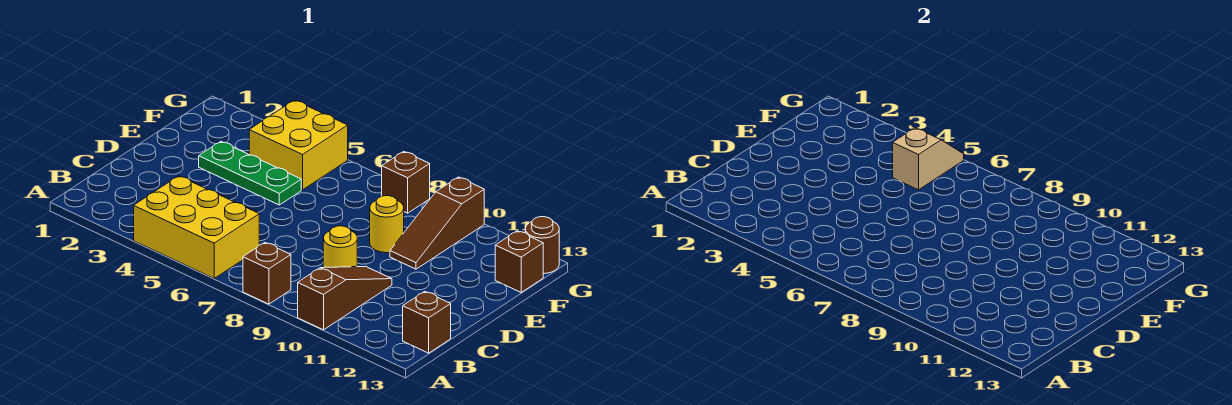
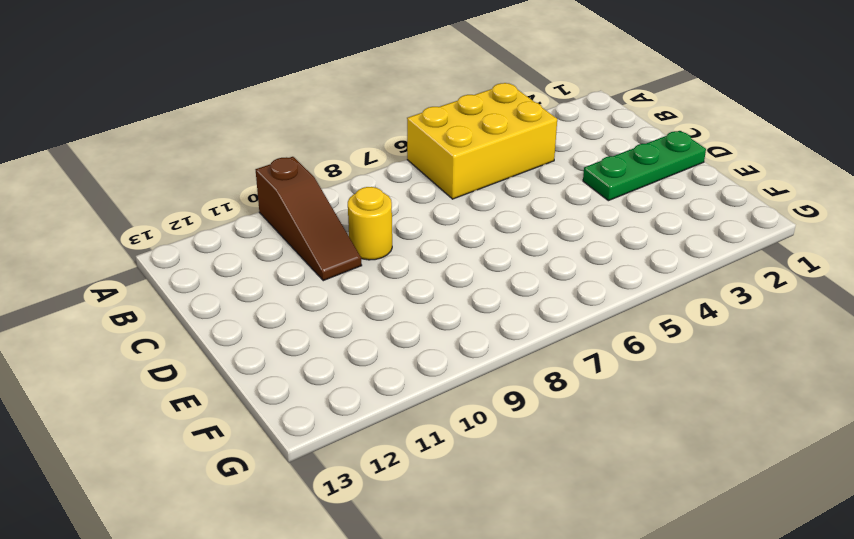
green 1x3 plate [583,131,706,201] -> green 1x3 plate moved to [199,141,301,205]
none -> brown 1x1 brick [243,243,291,304]
none -> brown 1x1 brick [403,291,451,353]
none -> yellow 1x1 round brick [370,196,404,253]

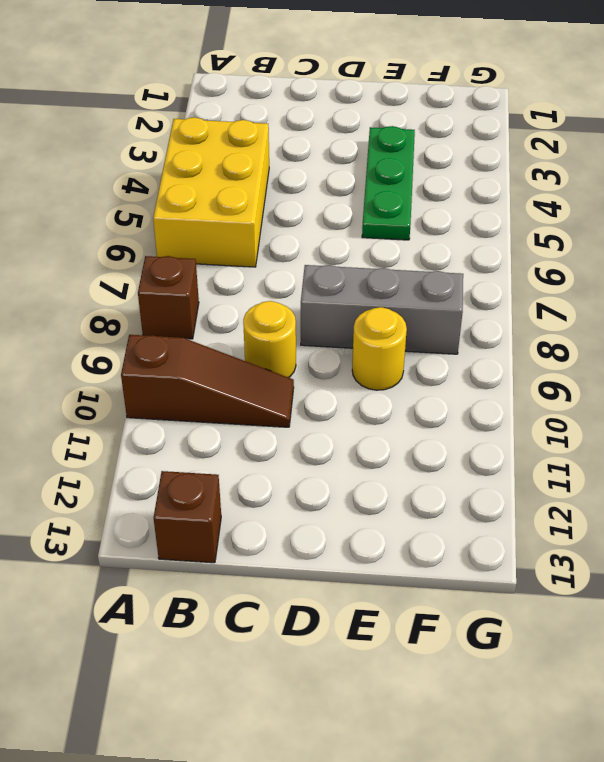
grey 1x3 brick [301,265,463,354] -> none
none -> brown 1x3 slope [390,177,484,269]
none -> yellow 2x2 brick [249,100,348,190]
none -> brown 1x1 brick [495,231,543,292]

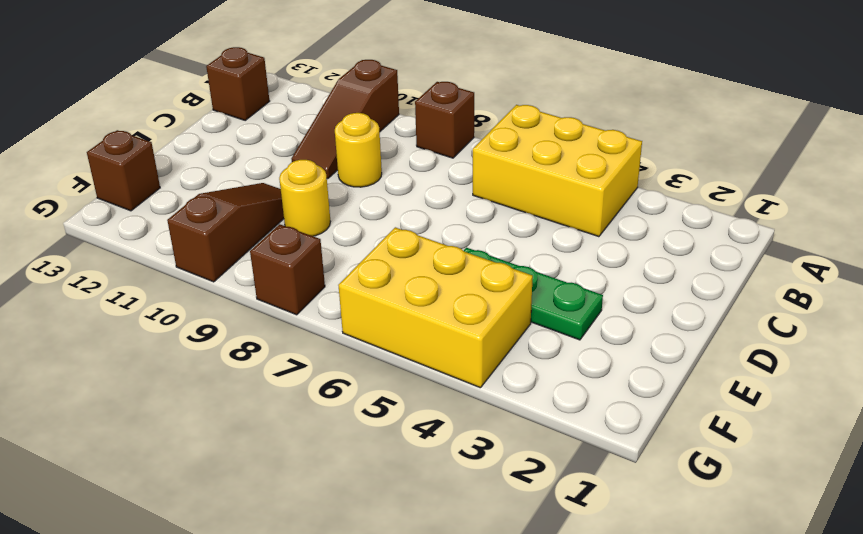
yellow 2x3 brick [338,227,533,388] -> yellow 2x2 brick [249,100,348,190]
none -> brown 1x1 round brick [525,217,559,274]
none -> tan 1x2 slope [893,128,964,190]

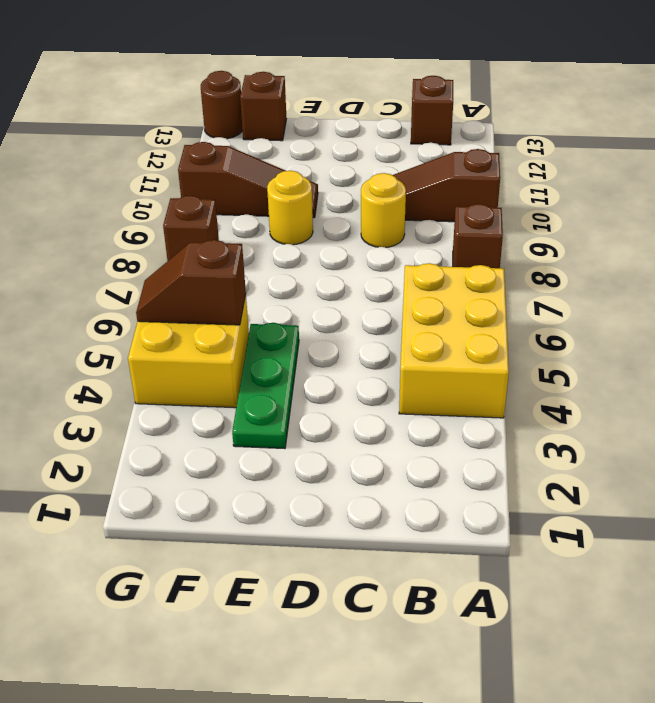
brown 1x2 slope [136,240,246,325] -> tan 1x2 slope [893,128,964,190]

